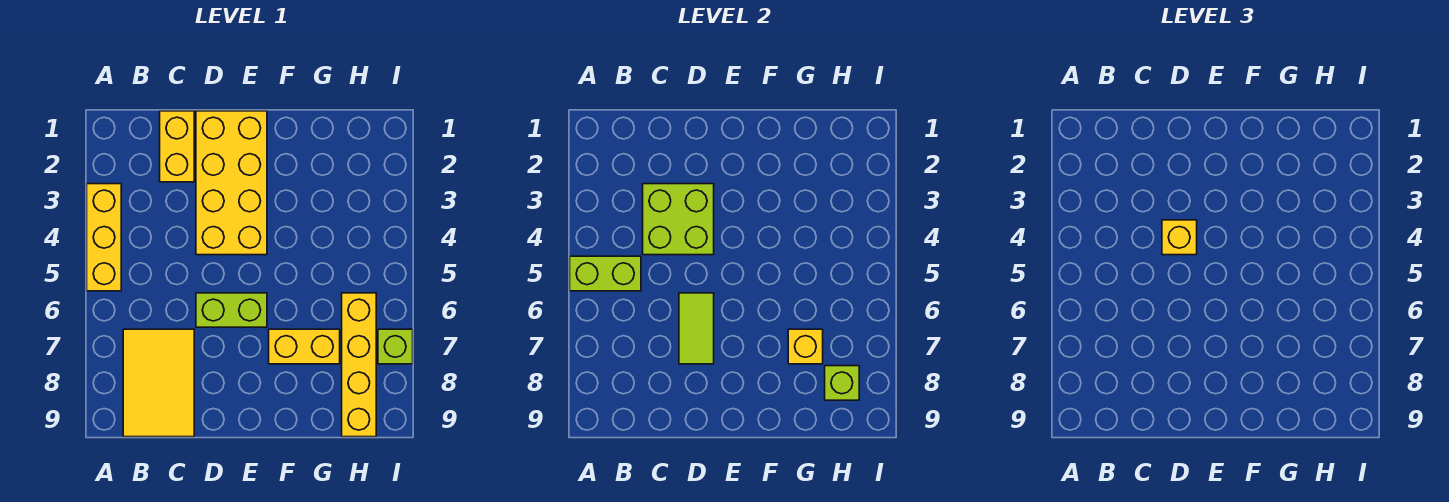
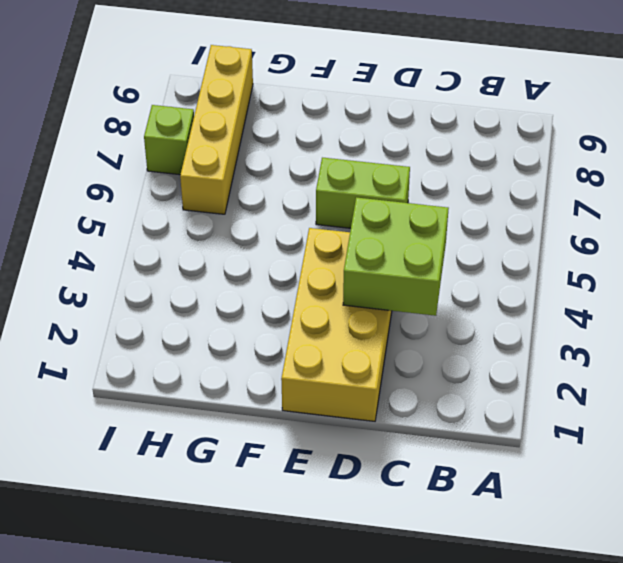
none -> yellow 1x3 brick [87,184,121,291]
none -> yellow 2x3 tile [123,329,194,437]
none -> yellow 1x2 brick [160,111,194,182]

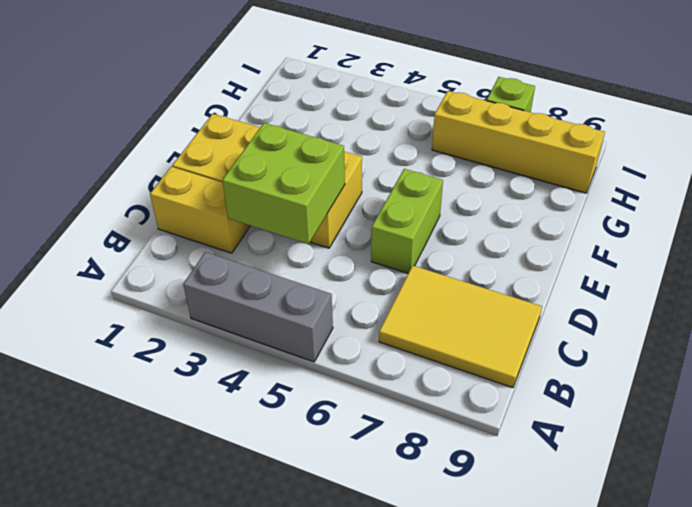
grey 1x3 brick [183,252,333,362] -> yellow 1x3 brick [87,184,121,291]
none -> yellow 1x2 brick [269,329,340,364]
none -> lime 1x2 brick [570,256,641,291]
none -> lime 1x2 tile [679,293,714,364]

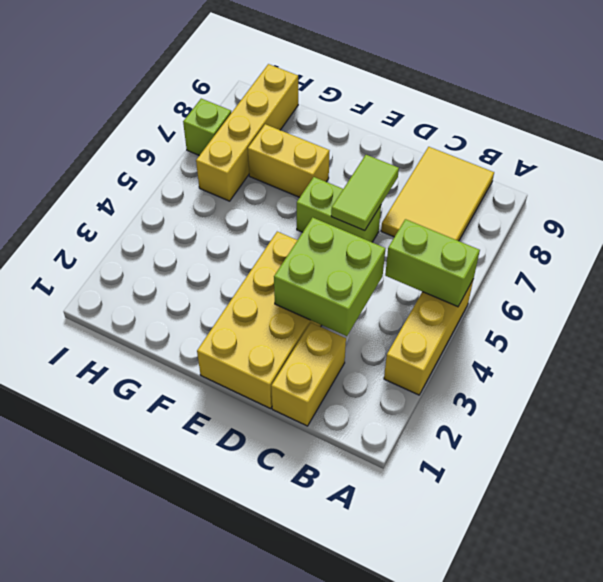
none -> yellow 1x1 brick [788,329,823,364]
none -> lime 1x1 brick [825,366,859,400]
none -> yellow 1x1 brick [1162,220,1197,255]

